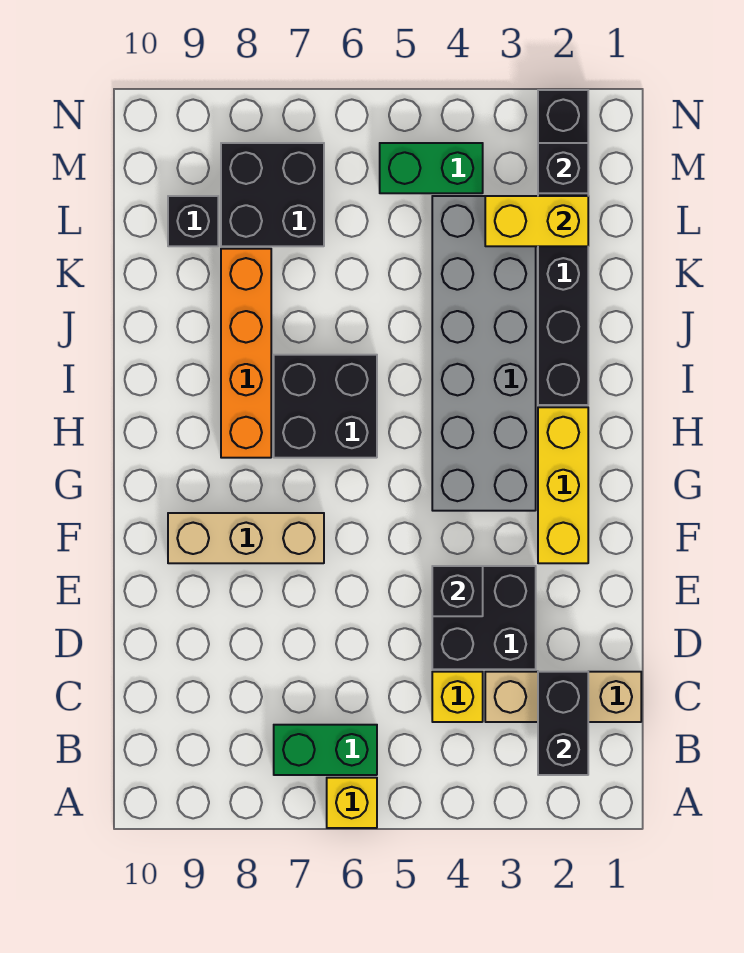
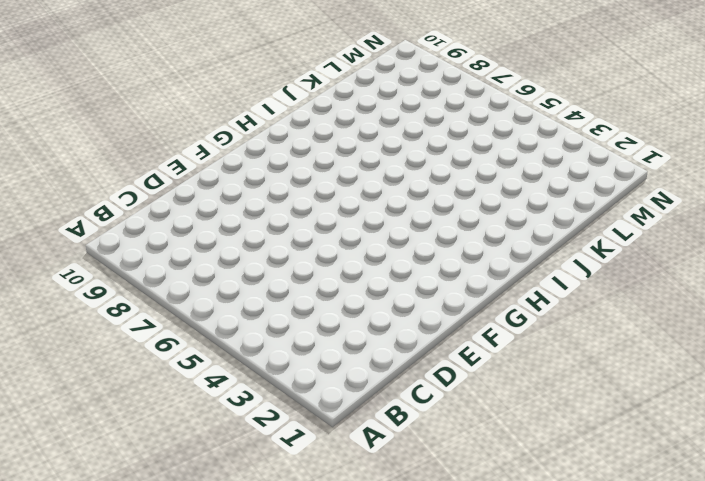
none -> yellow 1x1 brick [327,778,377,828]
none -> green 1x2 brick [274,725,377,775]
none -> tan 1x3 brick [485,672,641,722]

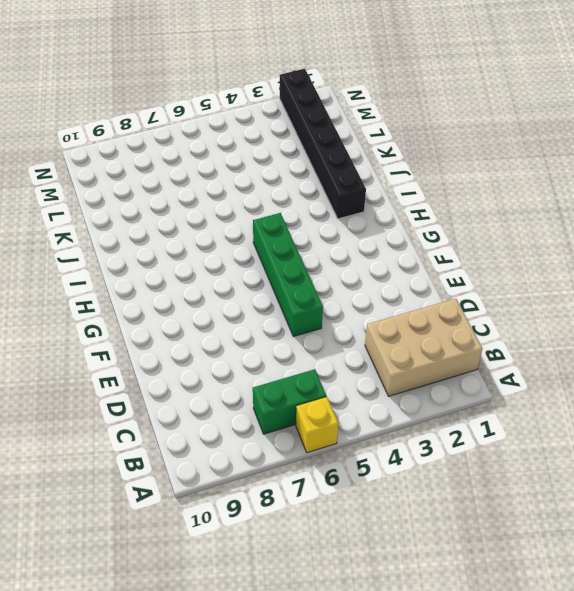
tan 2x3 brick [365,299,482,396] -> tan 1x3 brick [485,672,641,722]
green 1x4 brick [253,213,323,337] -> none
none -> yellow 1x1 brick [432,672,483,722]
none -> black 2x2 brick [432,566,536,669]
none -> yellow 1x3 brick [538,407,588,563]

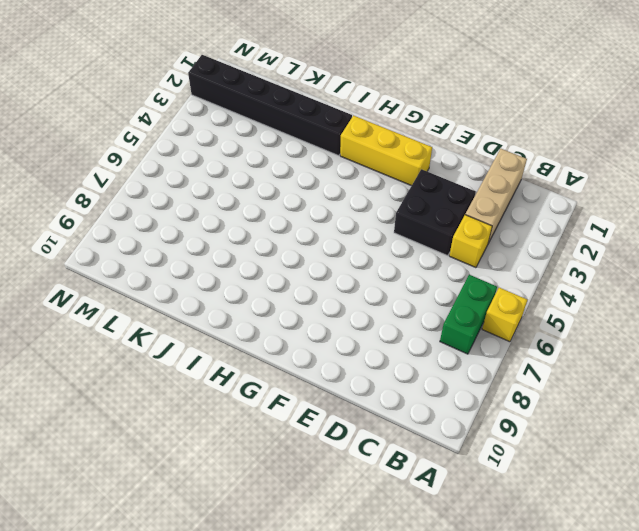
none -> tan 1x3 brick [168,513,324,563]
none -> grey 2x6 brick [432,196,536,511]
none -> black 2x2 brick [274,355,377,458]

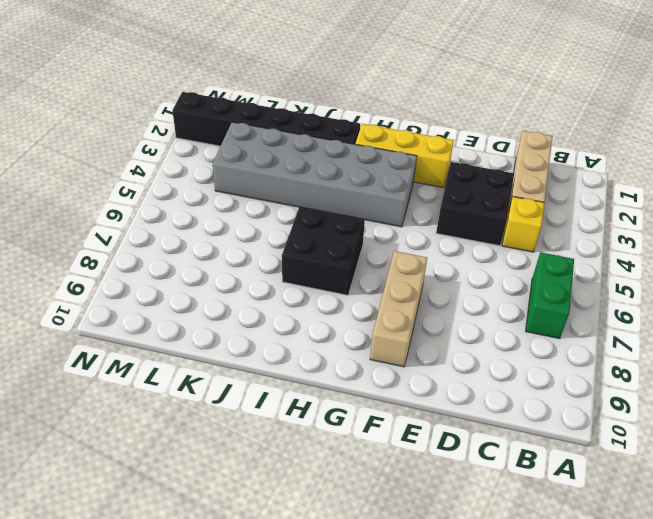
none -> yellow 1x1 brick [327,778,377,828]
none -> orange 1x4 brick [221,249,271,458]
none -> black 2x2 brick [221,143,324,246]

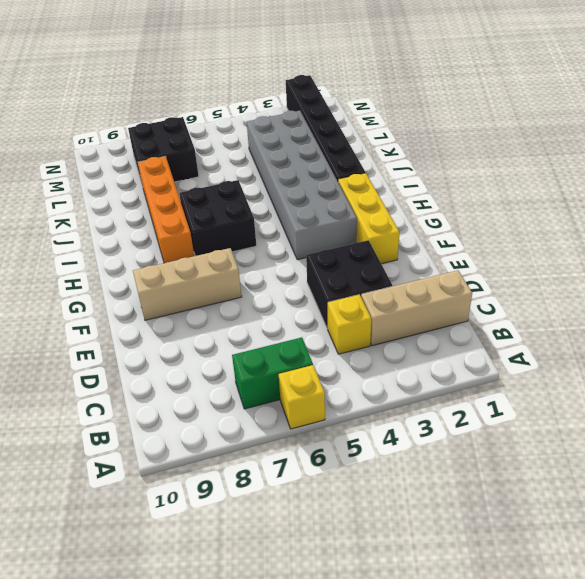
none -> black 1x1 brick [168,196,218,246]
none -> green 1x2 brick [380,143,483,193]
none -> black 1x2 brick [538,672,588,775]

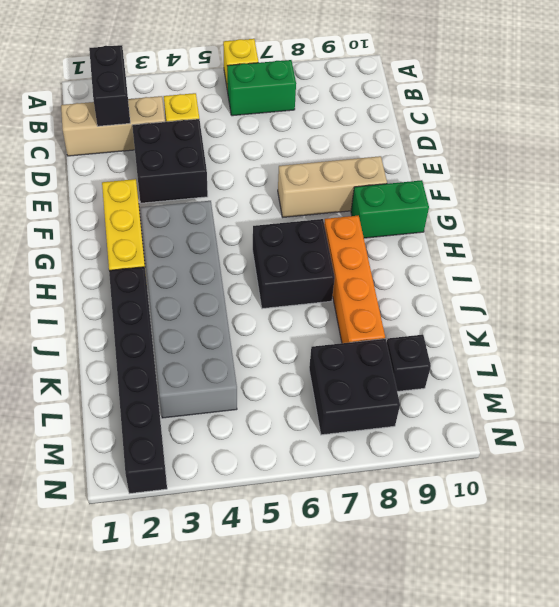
green 1x2 brick [351,180,429,238] -> green 1x2 brick moved to [380,143,483,193]
none -> black 1x1 brick [432,566,483,616]
none -> yellow 1x2 brick [485,196,588,246]
none -> black 1x1 brick [538,143,588,193]

